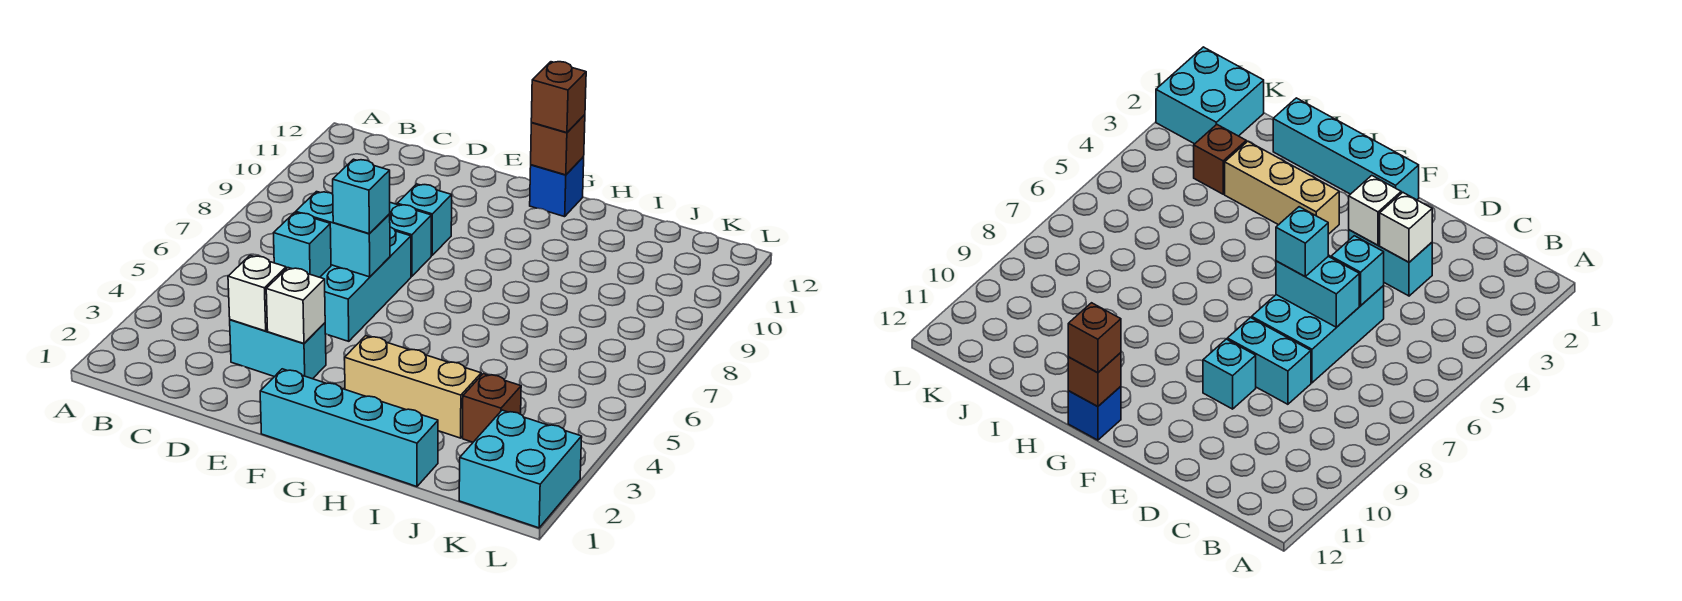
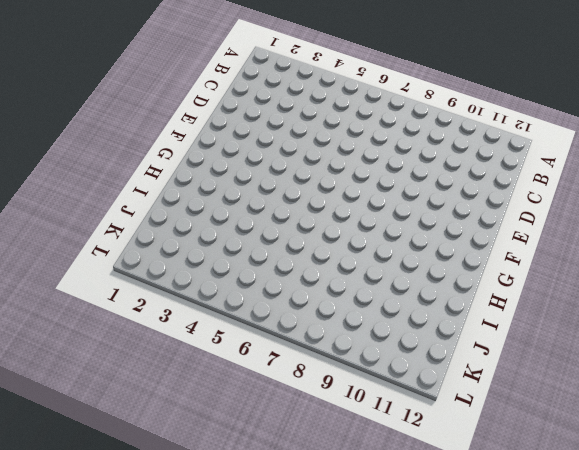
none -> cyan 1x2 brick [230,320,326,379]
none -> cyan 2x3 brick [320,227,411,341]
none -> cyan 1x2 brick [390,203,431,276]

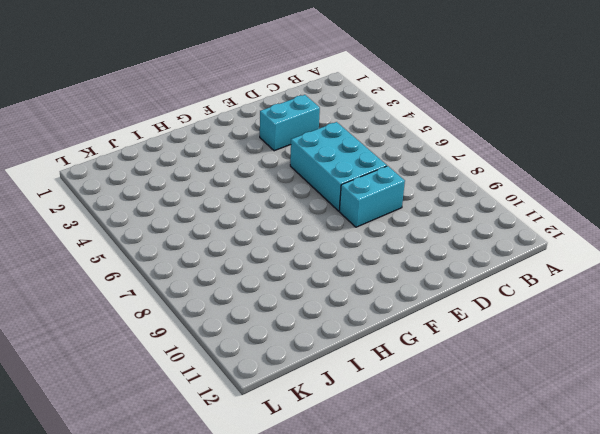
none -> cyan 1x1 brick [397,184,452,255]
none -> cyan 1x4 brick [260,369,438,487]
none -> tan 1x3 brick [345,336,481,438]

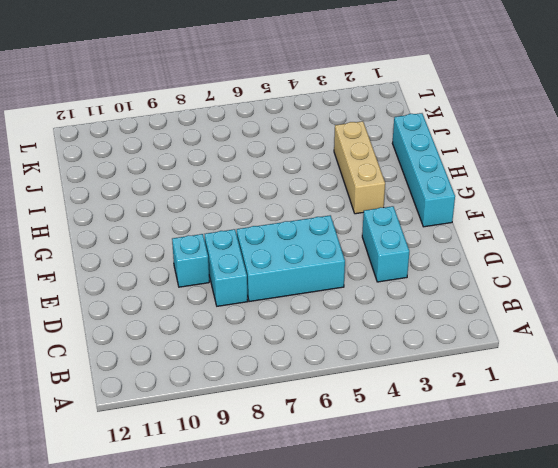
none -> blue 1x1 brick [530,156,584,217]
none -> brown 1x1 brick [463,374,521,442]
none -> cyan 2x2 brick [459,410,582,528]

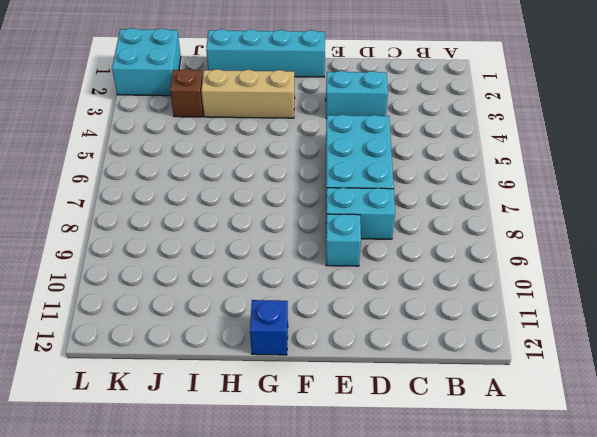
none -> white 1x1 brick [228,255,286,331]
none -> cyan 1x1 brick [274,212,331,277]
none -> cyan 1x2 brick [296,192,390,277]

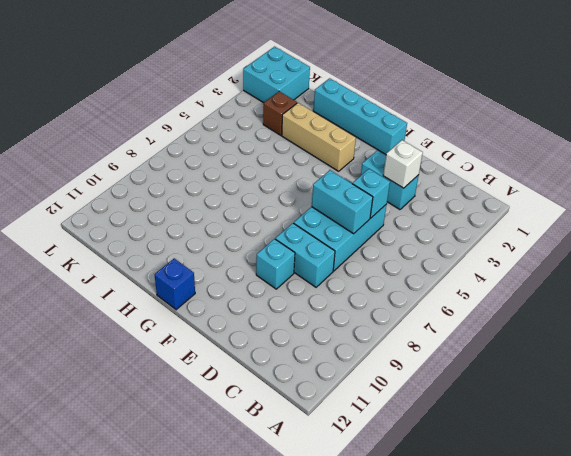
none -> white 1x1 brick [266,268,325,343]
none -> brown 1x1 brick [531,115,585,175]
none -> cyan 1x1 brick [333,159,390,234]

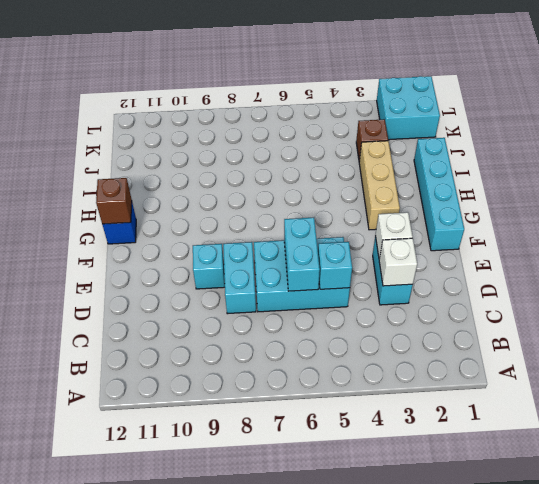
none -> cyan 1x1 brick [333,159,390,234]
none -> brown 1x1 brick [531,62,586,133]

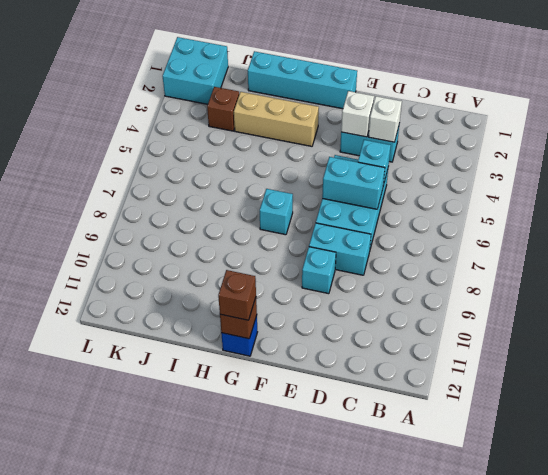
cyan 1x1 brick [260,189,293,235] -> cyan 1x1 brick moved to [333,159,390,234]

